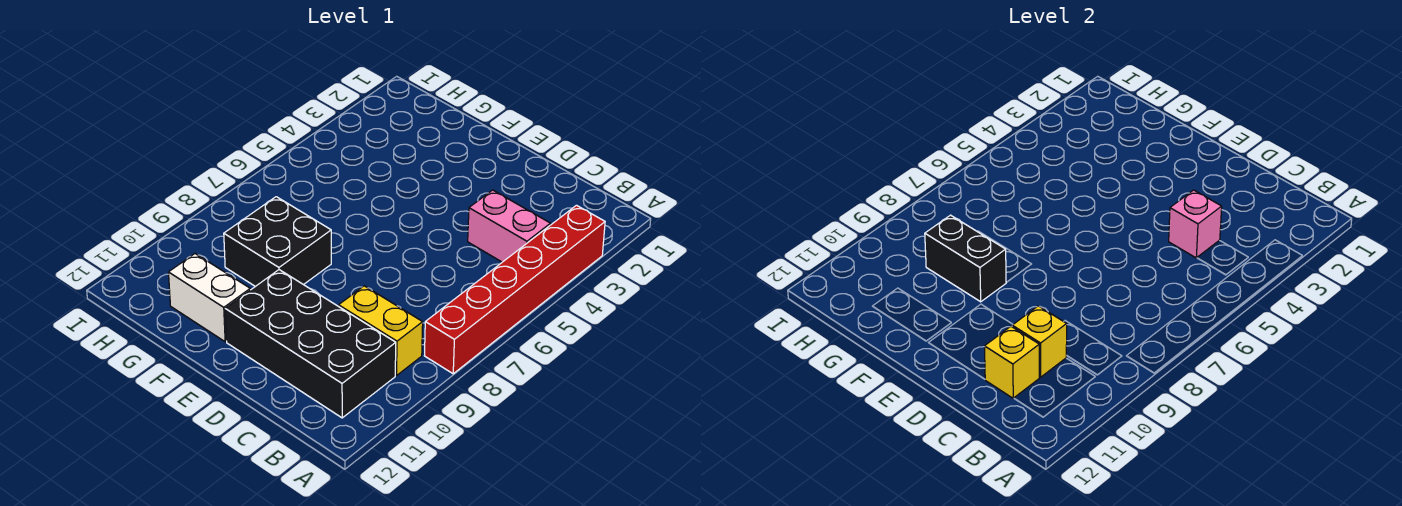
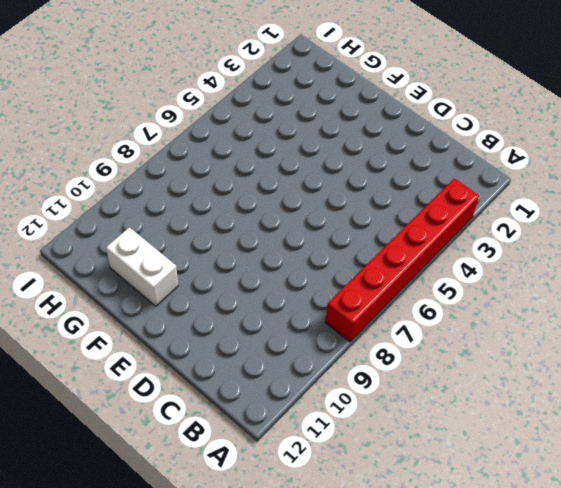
none -> pink 1x2 brick [468,190,550,262]
none -> yellow 1x2 brick [339,286,423,376]

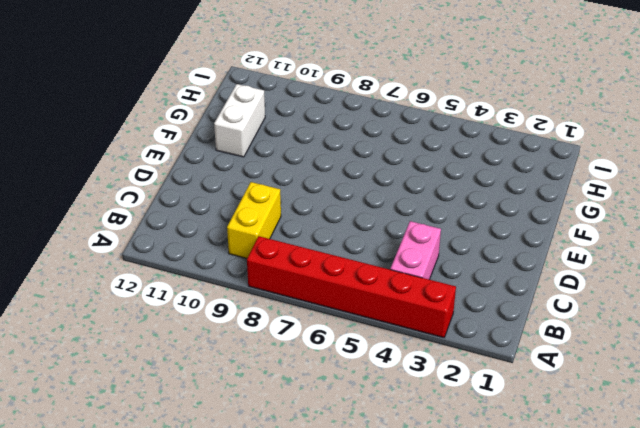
none -> black 2x4 brick [225,270,396,418]
none -> black 2x2 brick [224,197,331,286]

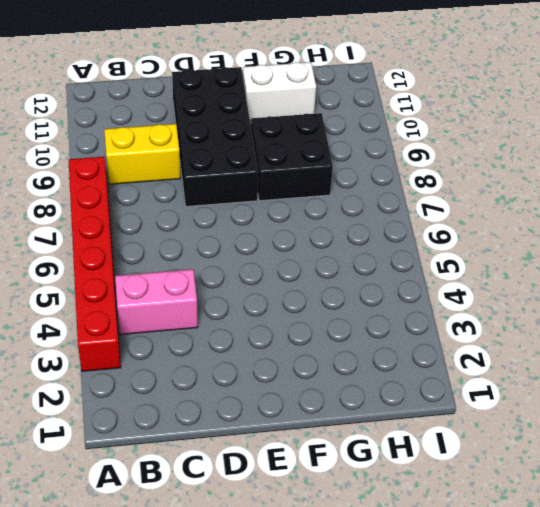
black 2x4 brick [172,67,258,206] -> black 2x4 brick turned to [225,270,396,418]
none -> pink 1x1 brick [1169,190,1222,258]
none -> yellow 1x1 brick [1012,306,1067,377]

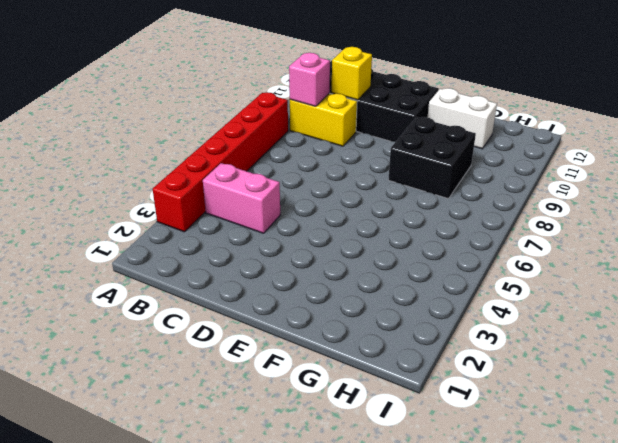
pink 1x1 brick [289,53,330,106] -> pink 1x1 brick moved to [1169,190,1222,258]
none -> yellow 1x1 brick [985,326,1039,398]
none -> black 1x2 brick [925,215,1006,302]

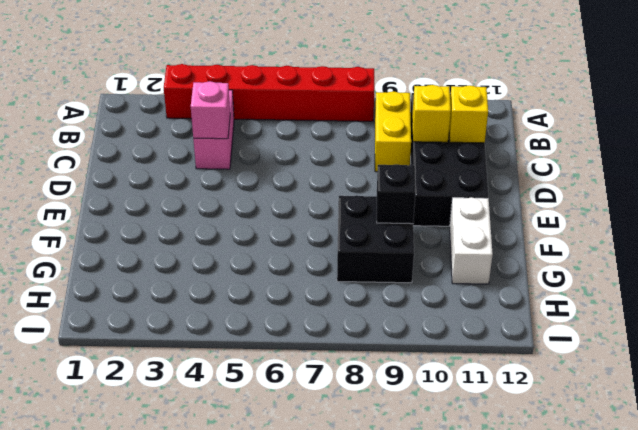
black 1x1 brick [377,164,415,224] -> black 1x2 brick [925,215,1006,302]

